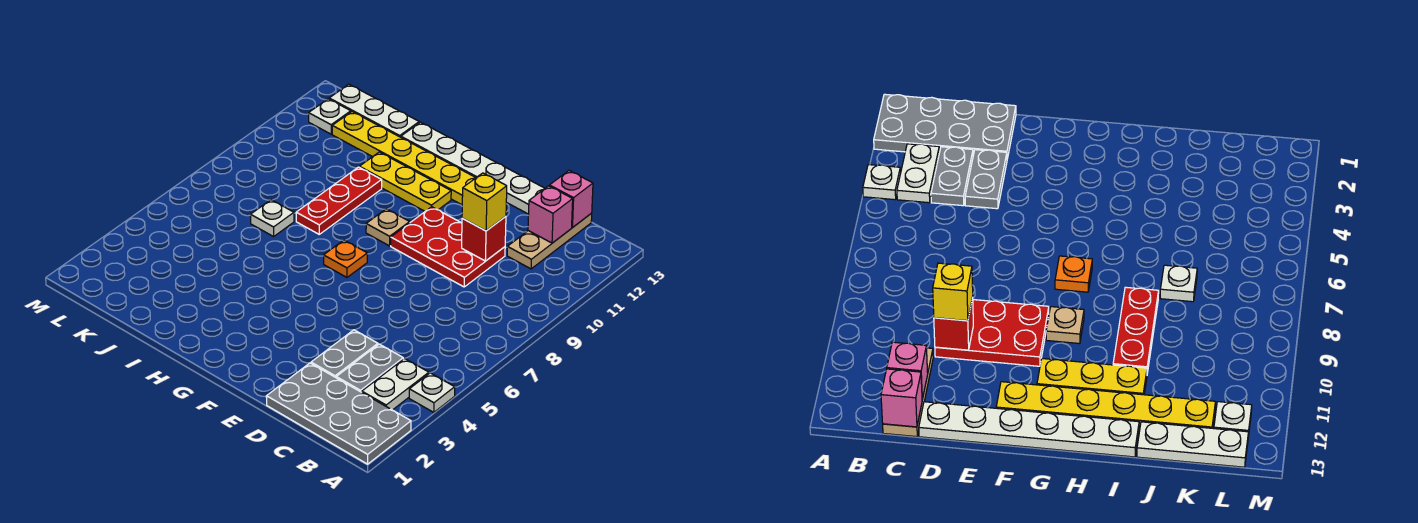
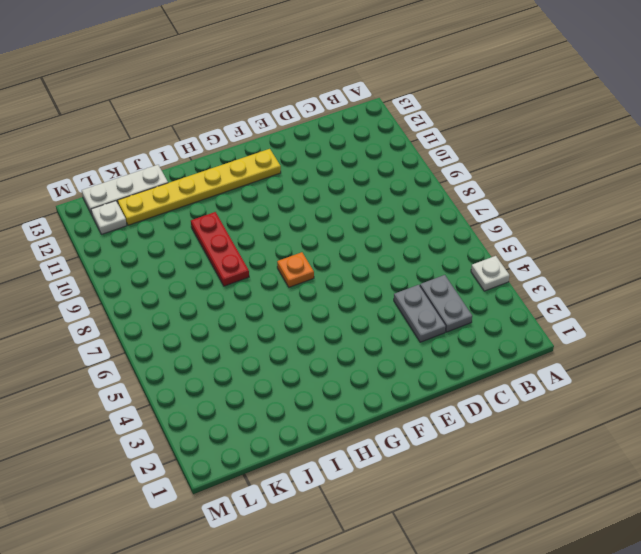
none -> grey 2x4 plate [266,363,411,464]
none -> white 1x2 plate [362,358,429,410]
none -> tan 1x3 plate [507,213,592,269]

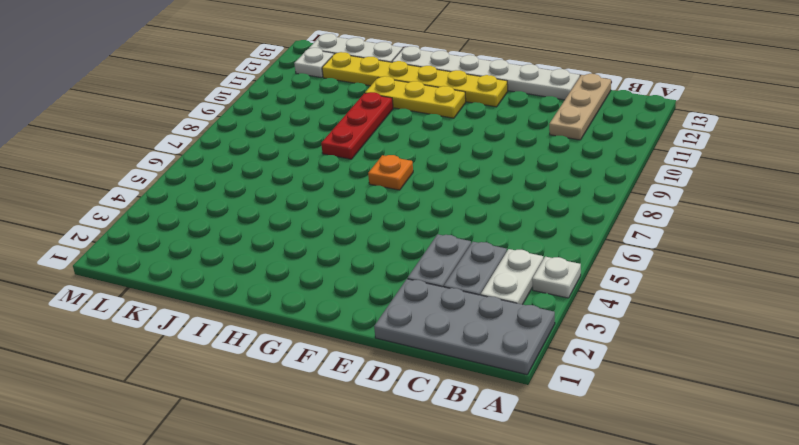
none -> red 2x3 plate [391,207,505,287]
none -> tan 1x1 plate [366,209,410,246]
none -> white 1x1 plate [251,200,294,236]

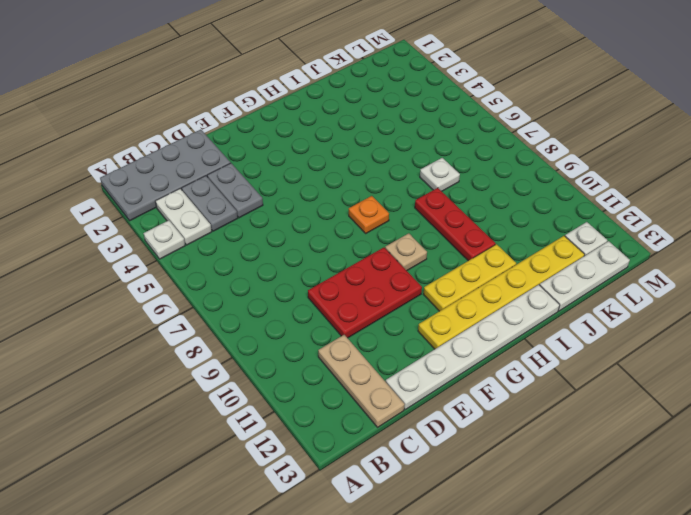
none -> pink 1x1 brick [528,186,573,243]
none -> pink 1x1 brick [550,171,593,227]
none -> red 1x1 brick [462,216,506,261]

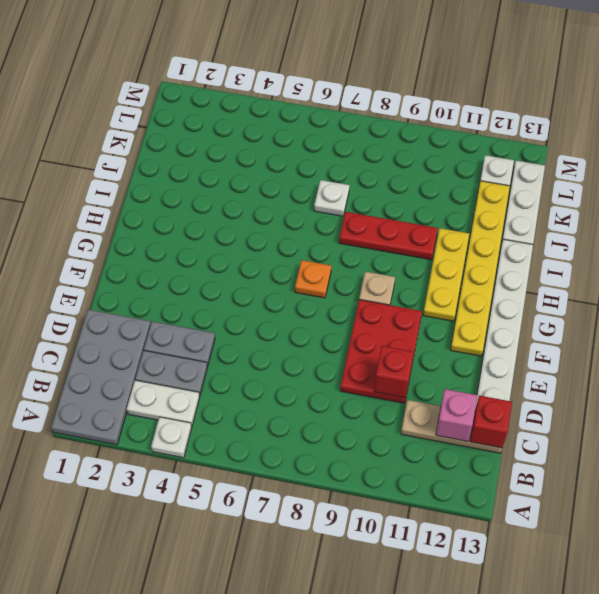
red 1x1 brick [470,396,512,448] -> pink 1x1 brick [550,171,593,227]
none -> yellow 1x1 brick [462,173,507,231]

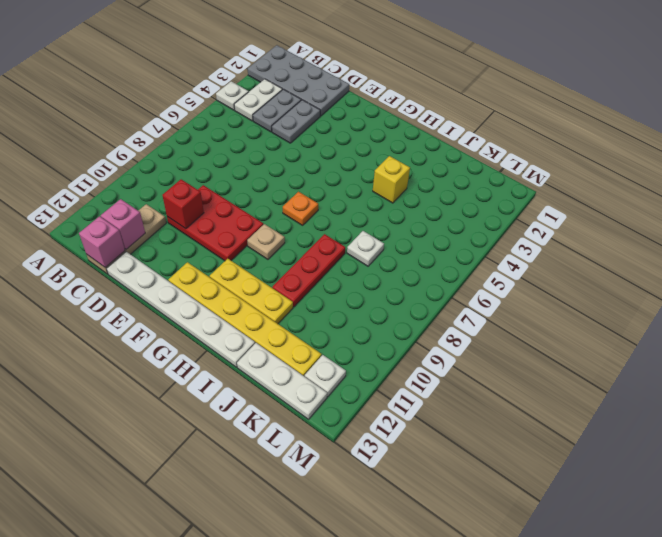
yellow 1x1 brick [373,156,410,203] -> yellow 1x1 brick moved to [462,173,507,231]

